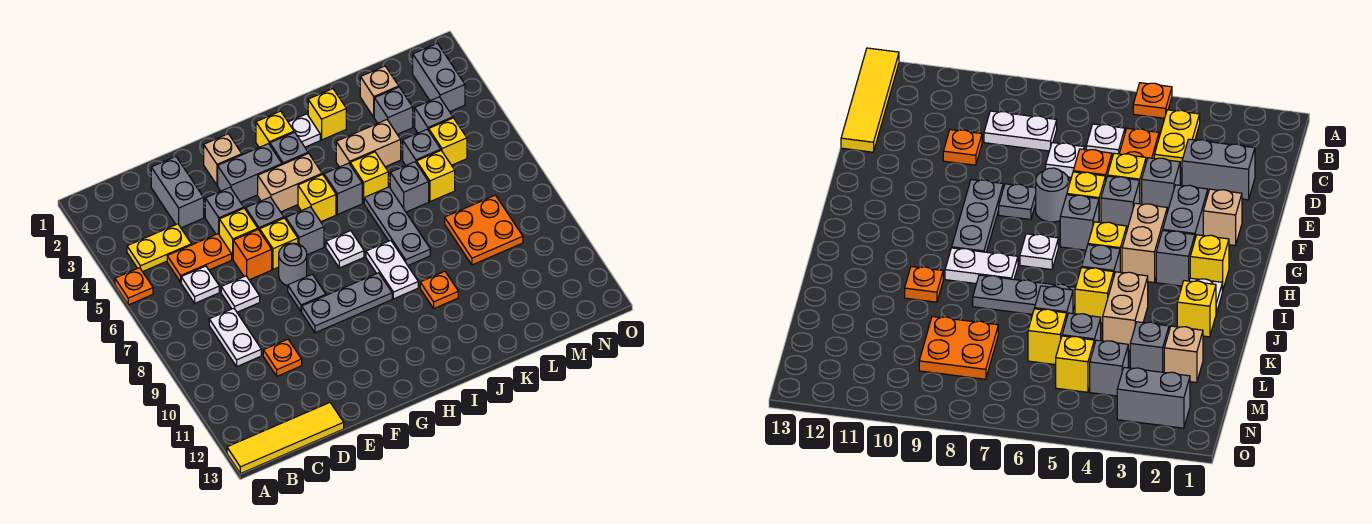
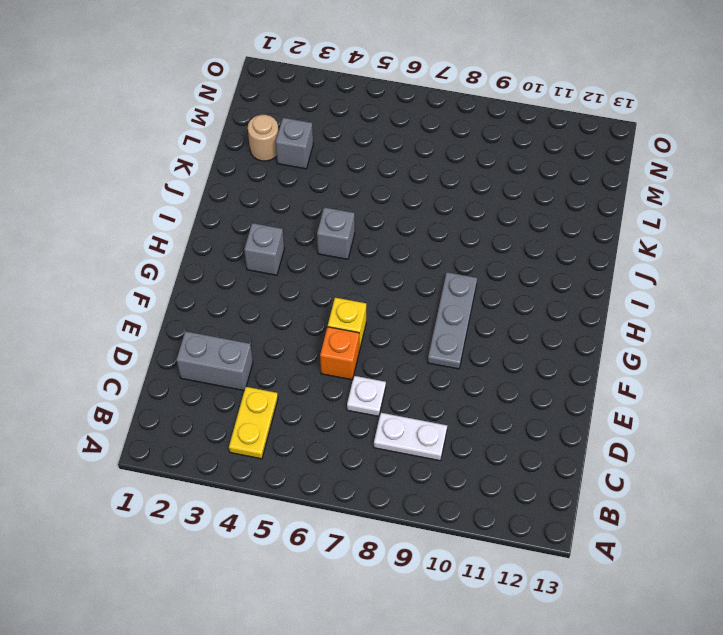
tan 1x1 round brick [248,115,278,161] -> tan 1x1 brick [360,66,399,117]
none -> orange 1x1 plate [115,268,153,305]
none -> yellow 1x4 tile [227,403,344,474]
none -> orange 1x2 plate [167,234,232,282]
none -> white 1x1 plate [181,266,219,303]

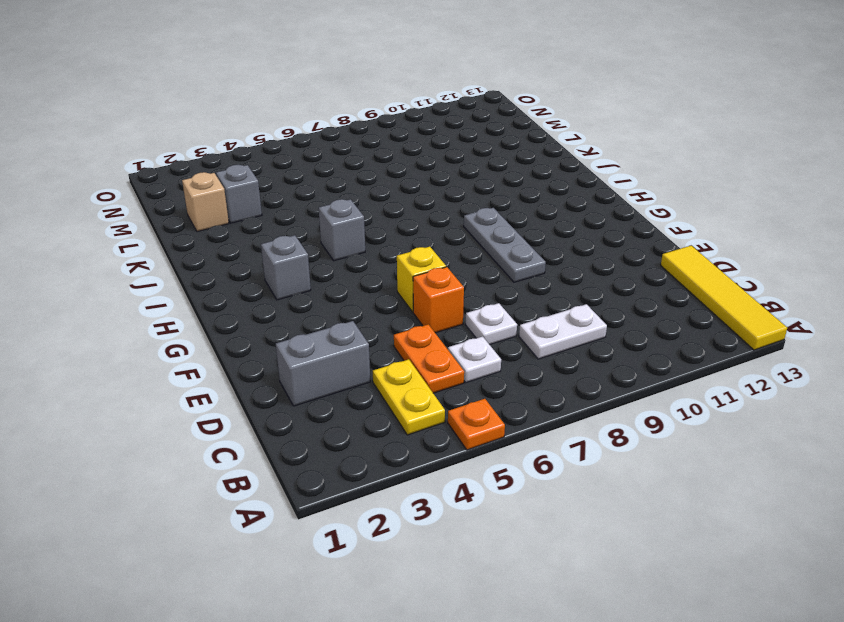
none -> orange 1x1 plate [263,339,302,376]
none -> grey 1x1 brick [205,187,244,234]
none -> yellow 1x1 brick [219,209,258,259]
none -> tan 1x1 brick [204,134,242,185]

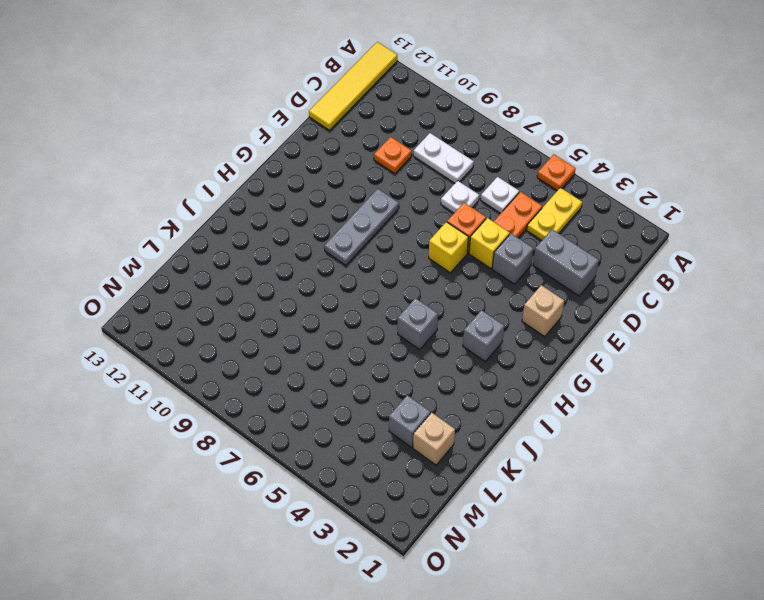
none -> grey 1x2 brick [218,144,282,202]
none -> grey 1x1 brick [246,197,284,231]
none -> grey 1x1 round brick [279,243,307,286]
none -> grey 1x1 plate [288,274,326,312]

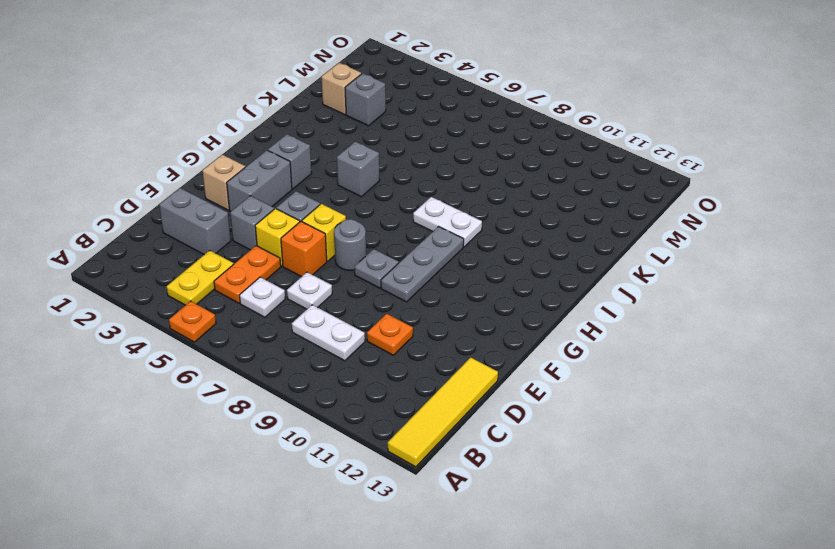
none -> tan 1x2 brick [258,153,322,212]
none -> grey 1x1 brick [286,207,324,255]
none -> yellow 1x1 brick [256,111,294,147]
none -> yellow 1x1 brick [298,174,336,222]

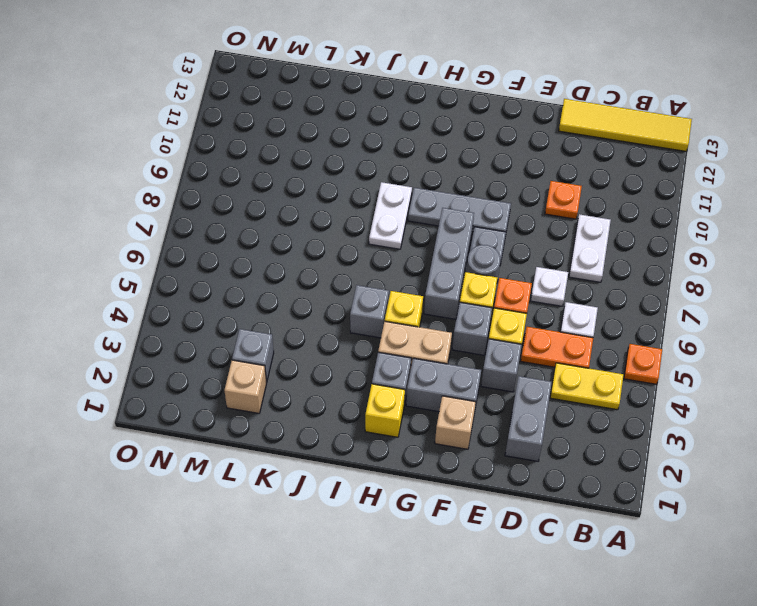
grey 1x3 brick [424,208,474,319] -> grey 1x1 brick [286,207,324,255]
none -> white 1x1 plate [326,231,364,268]
none -> white 1x1 plate [288,114,320,147]
none -> yellow 1x1 brick [308,89,346,140]
none -> tan 1x2 brick [336,120,401,167]

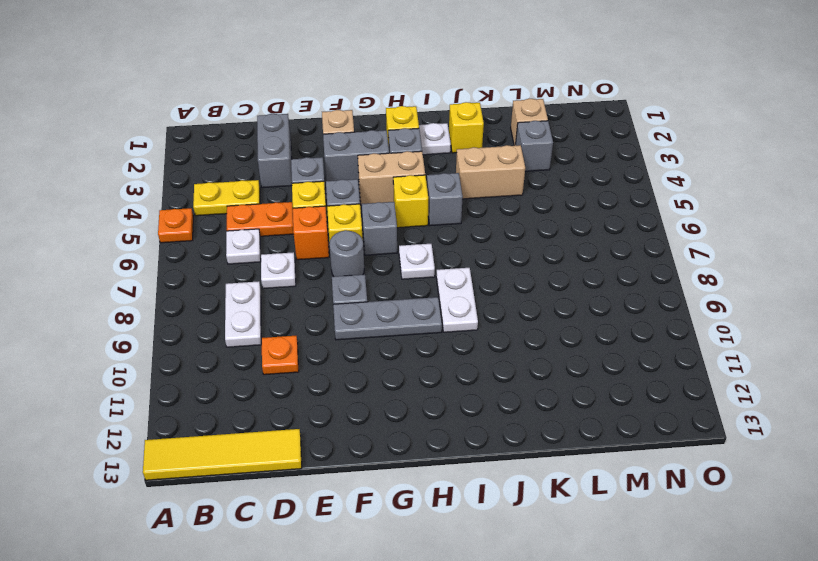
none -> yellow 1x1 brick [350,152,388,203]
none -> grey 1x3 plate [364,187,430,265]
none -> orange 1x1 plate [420,271,458,308]
none -> grey 1x1 brick [390,162,429,212]

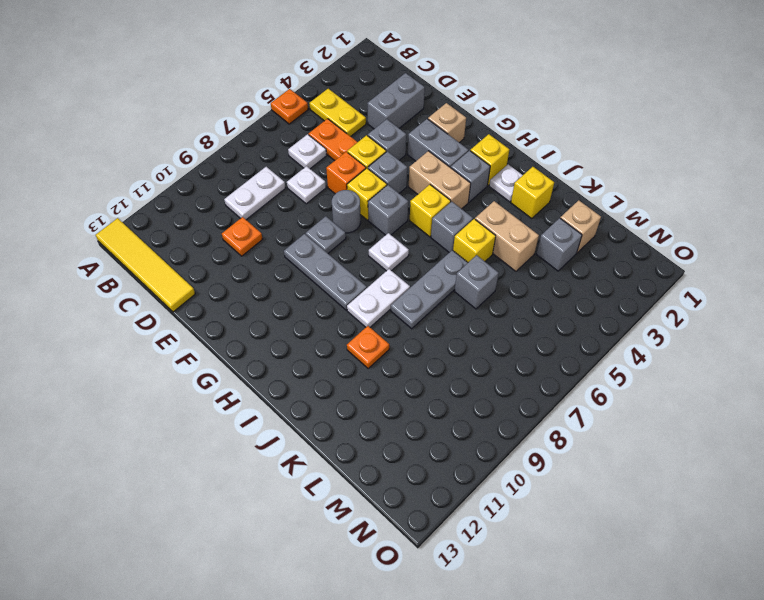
none -> grey 1x1 brick [403,129,441,165]
none -> yellow 1x1 brick [417,151,455,202]
none -> orange 2x2 plate [445,195,523,265]
none -> grey 1x1 brick [415,97,453,133]

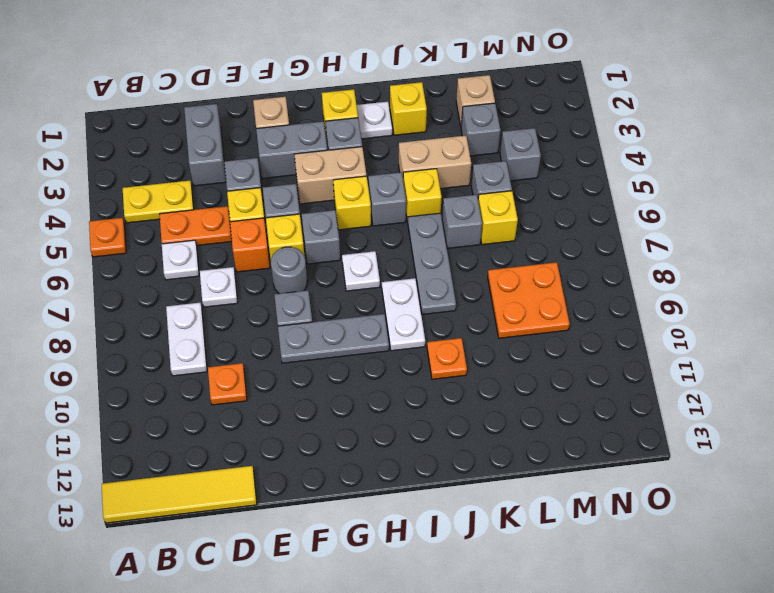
none -> yellow 1x1 brick [429,118,467,165]
none -> grey 1x2 brick [413,43,465,112]

